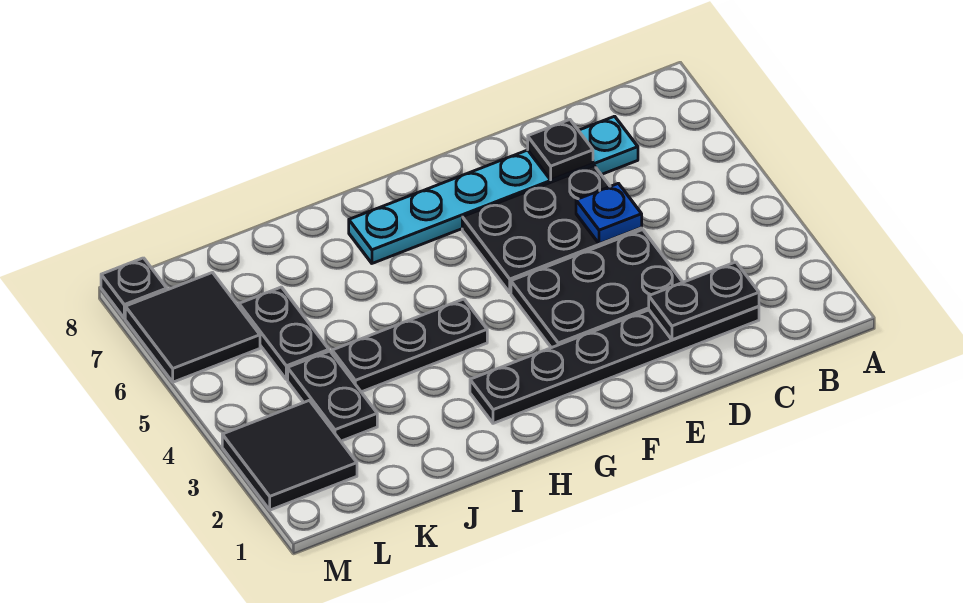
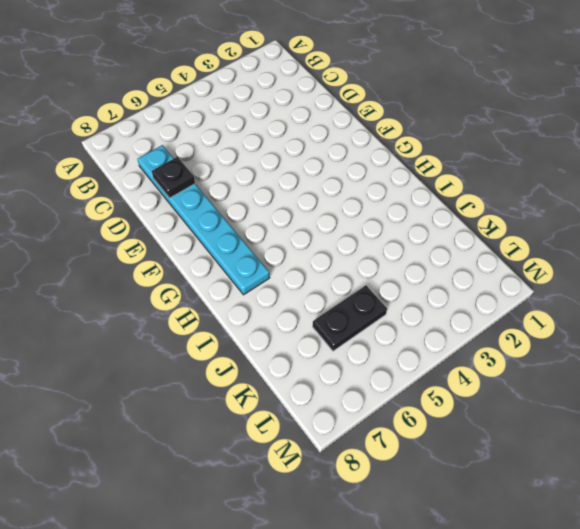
none -> black 1x6 plate [470,306,759,423]
none -> black 2x3 plate [511,230,683,348]
none -> black 2x3 plate [462,166,642,293]

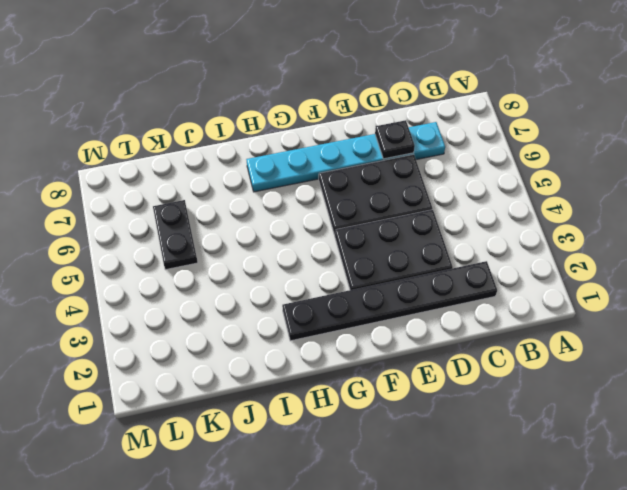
none -> black 1x3 plate [332,299,487,392]
none -> black 1x2 plate [288,351,377,441]
none -> black 2x2 tile [222,400,357,510]

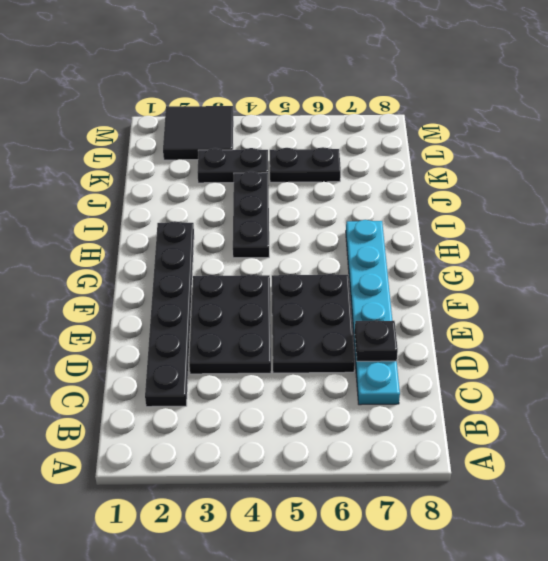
none -> black 2x2 tile [125,273,260,382]
none -> black 1x1 plate [101,258,167,318]
none -> black 1x2 plate [649,262,759,340]

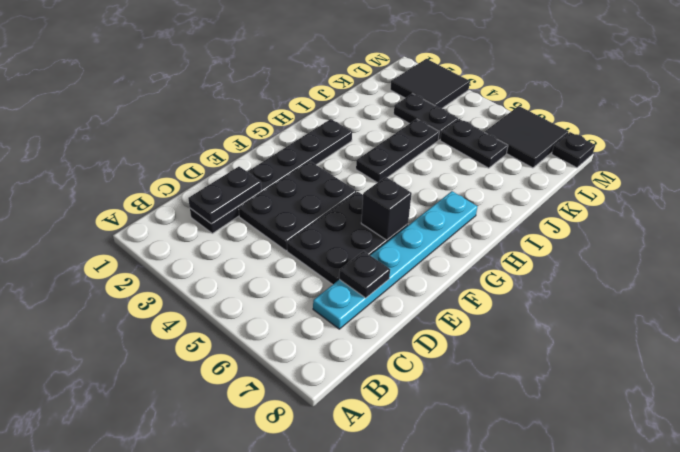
black 1x1 brick [361,177,412,240] -> none
none -> blue 1x1 plate [576,183,642,244]

